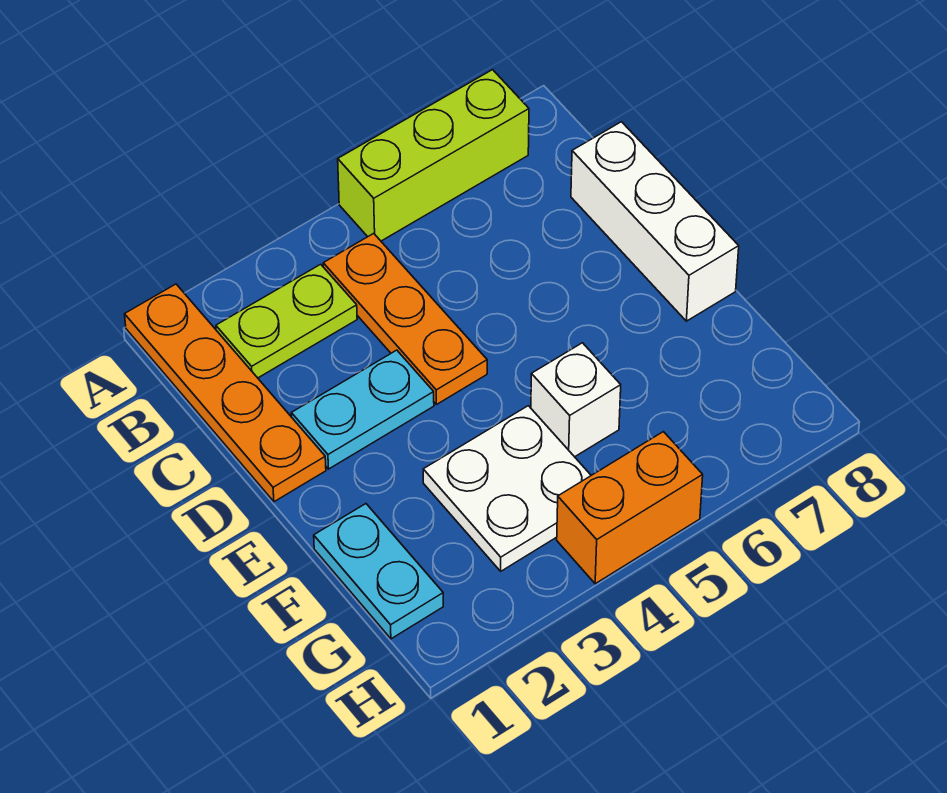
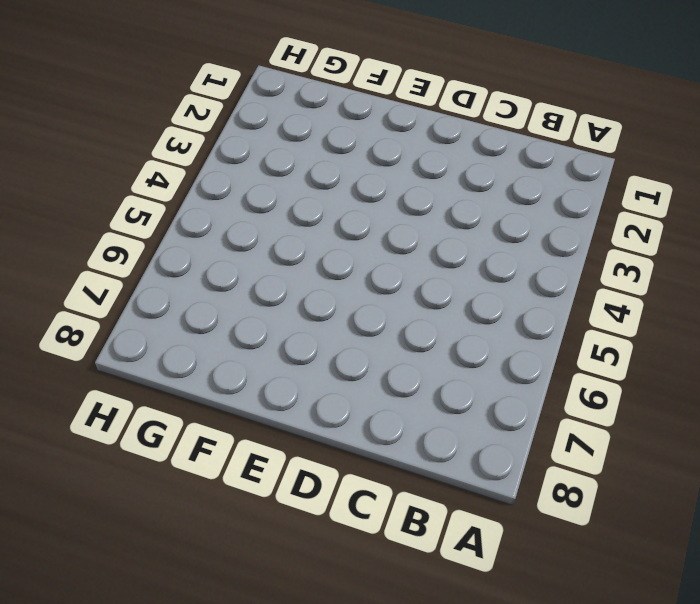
none -> orange 1x4 plate [125,284,326,502]
none -> lime 1x3 brick [338,70,529,241]

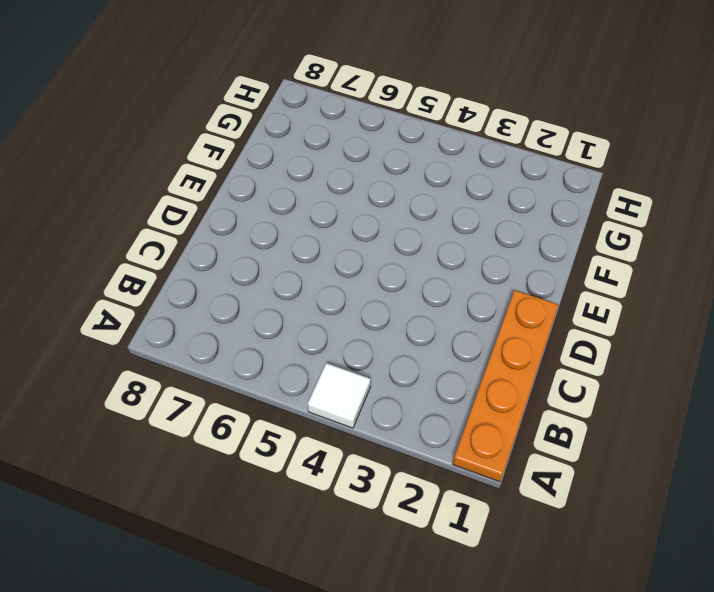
white 1x1 tile [307,363,371,428] -> none
none -> lime 1x3 brick [338,70,529,241]
none -> lime 1x2 plate [216,264,357,378]

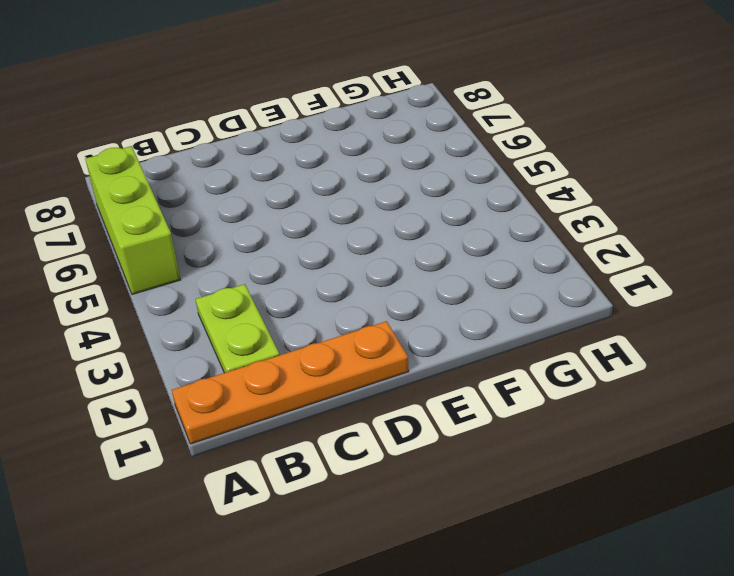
none -> orange 1x3 plate [323,233,487,405]
none -> white 1x3 brick [571,122,739,321]

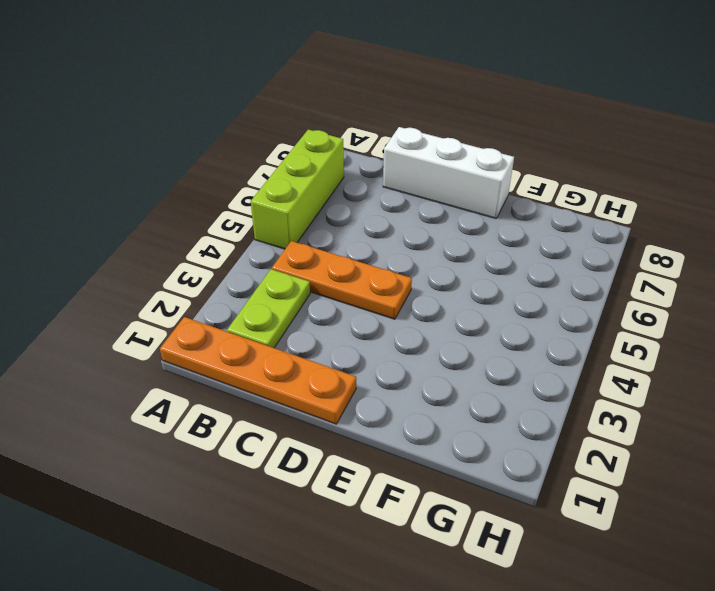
none -> cyan 1x2 plate [291,350,434,469]
none -> cyan 1x2 plate [314,504,443,639]

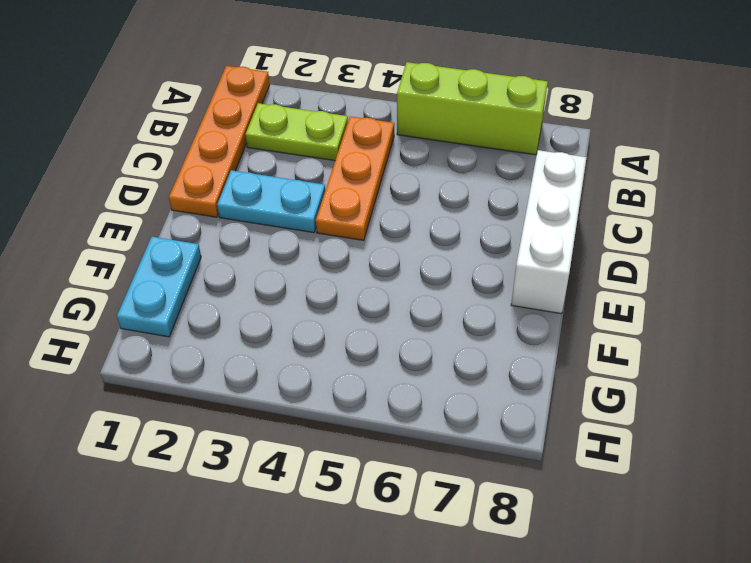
none -> white 2x2 plate [423,406,591,571]
none -> white 1x1 brick [531,343,621,457]

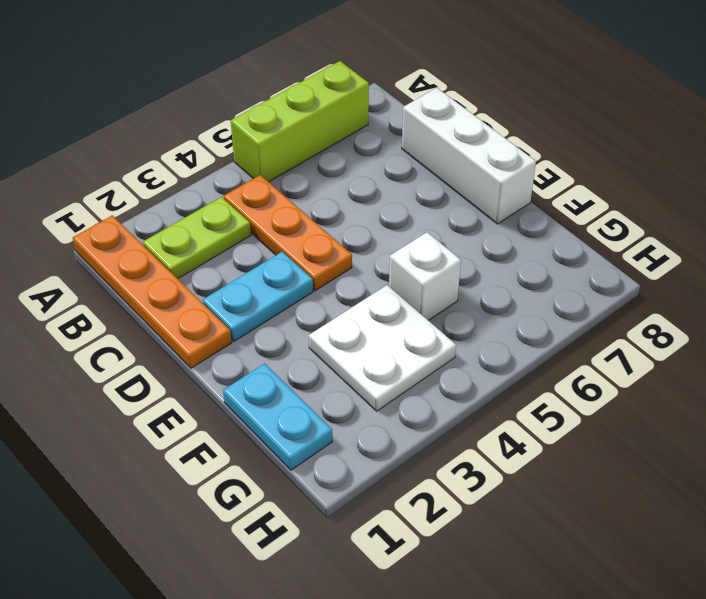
none -> orange 1x2 brick [557,432,703,584]

